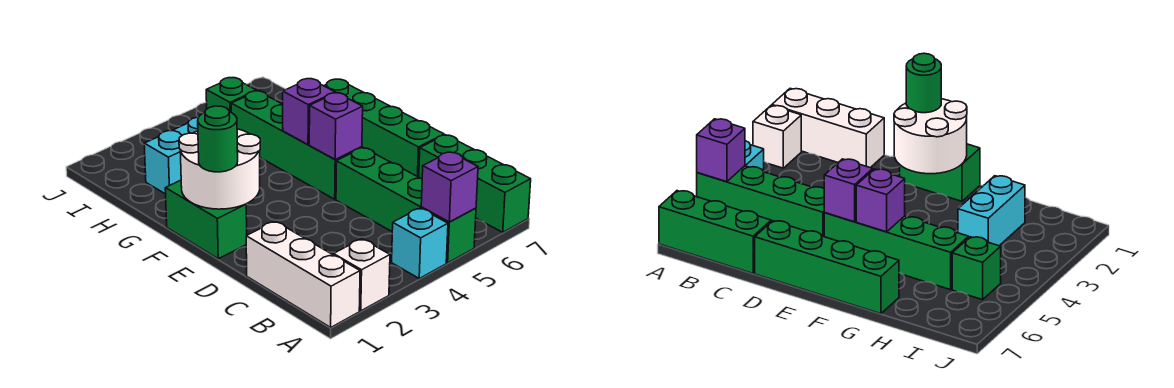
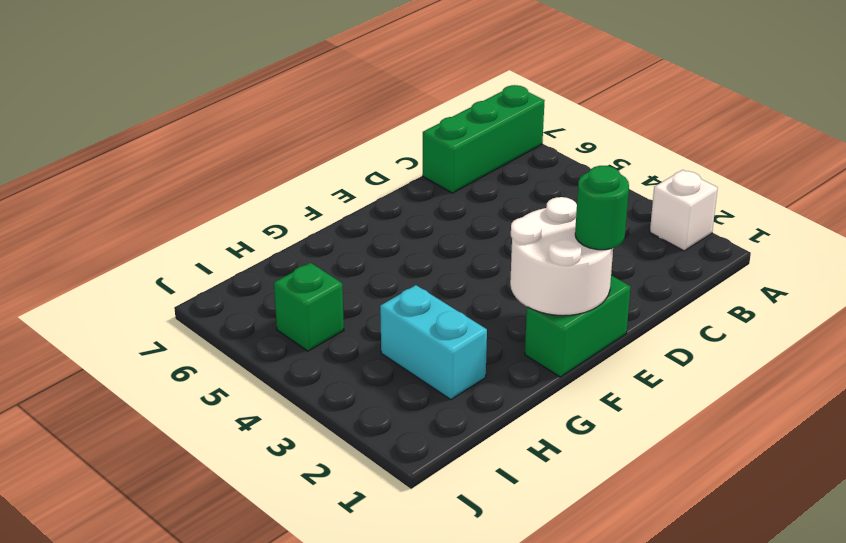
none -> white 1x3 brick [246,221,360,327]
none -> cyan 1x1 brick [392,208,448,278]
none -> green 1x4 brick [336,148,476,263]

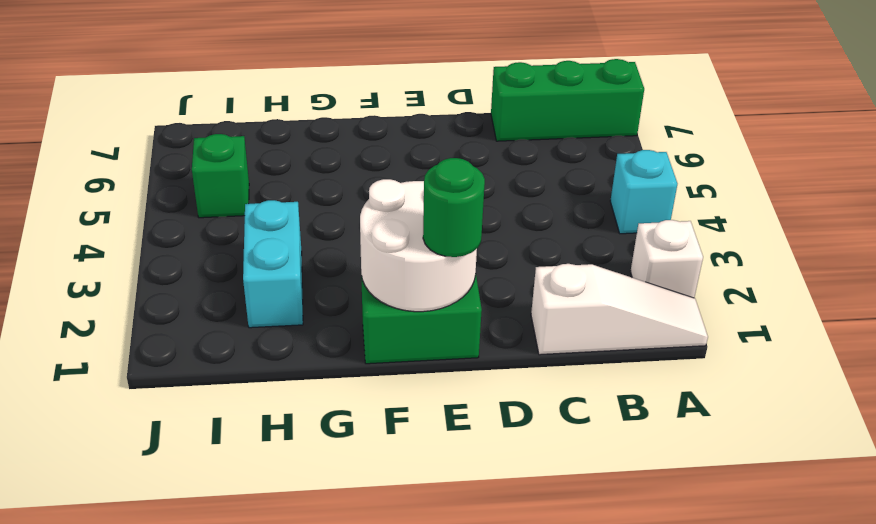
white 1x3 slope [531,264,708,355] -> white 1x3 brick [246,221,360,327]
none -> green 1x4 brick [336,148,476,263]
none -> green 1x4 brick [324,79,444,177]
none -> green 1x4 brick [231,91,362,199]

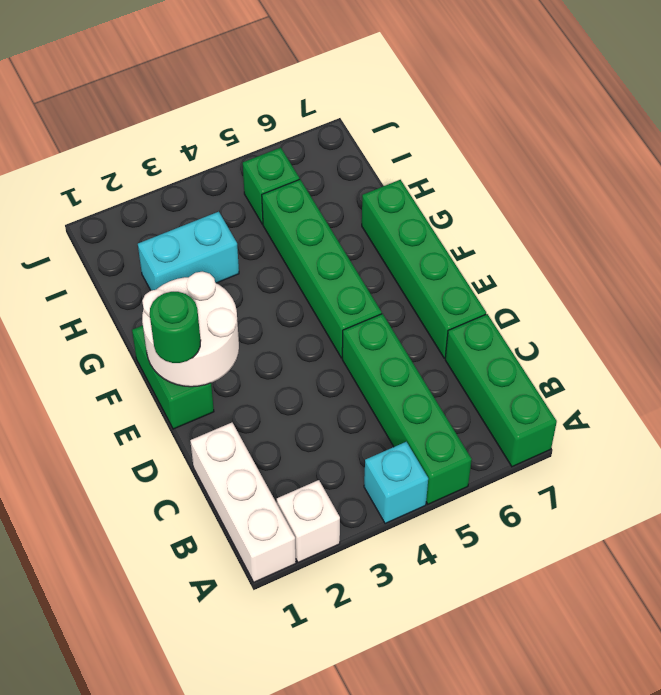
none -> purple 1x1 brick [421,152,478,222]
none -> purple 1x1 brick [309,93,363,160]
none -> purple 1x1 brick [283,79,335,145]

